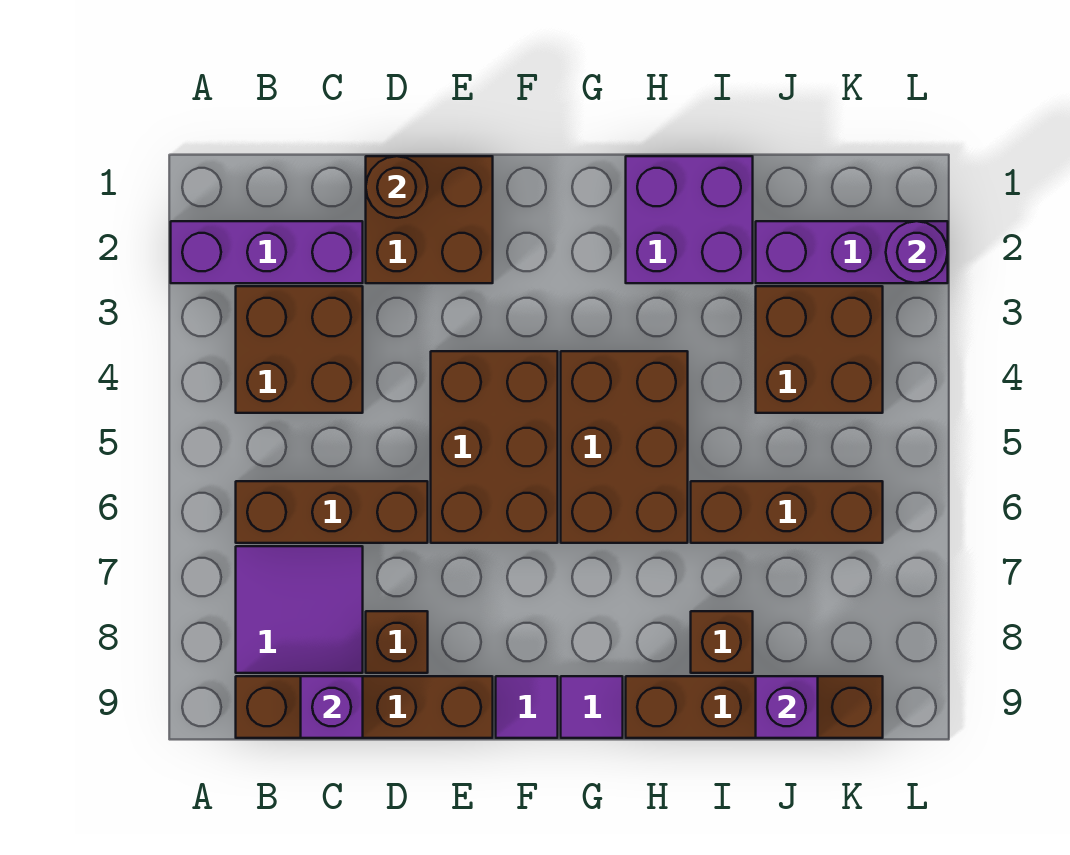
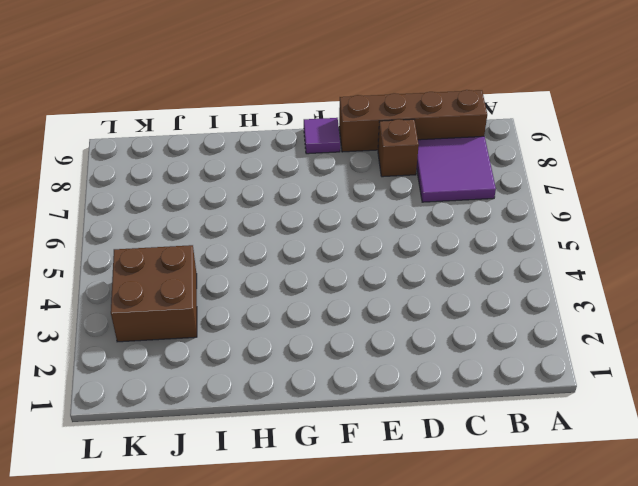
none -> purple 1x3 brick [171,221,363,283]
none -> brown 2x2 brick [236,286,363,413]
none -> brown 1x3 brick [236,481,428,543]

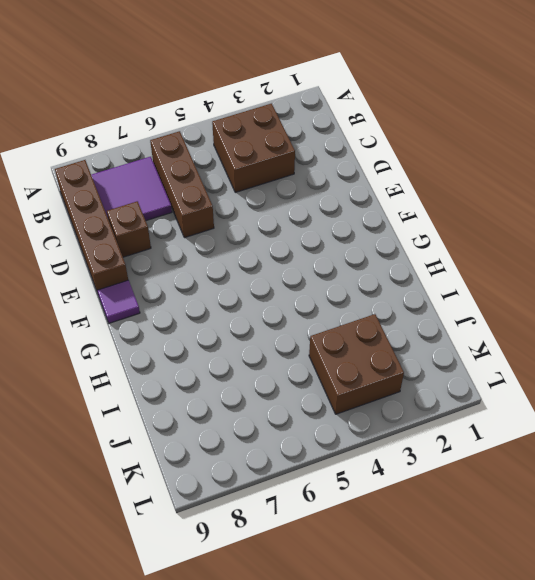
none -> purple 1x3 brick [171,221,363,283]
none -> brown 2x2 brick [366,156,493,283]
none -> brown 2x3 brick [431,351,558,543]

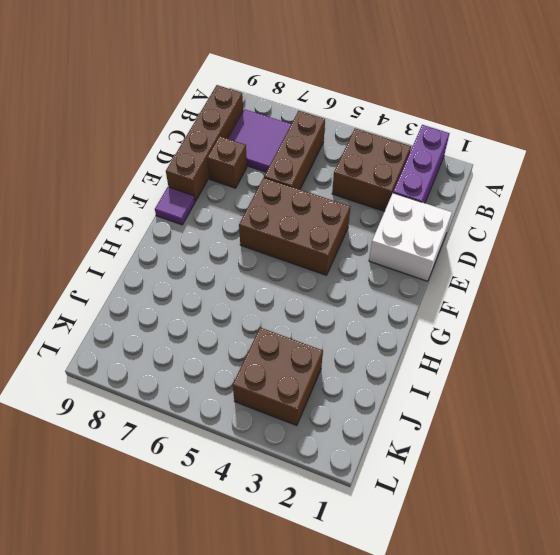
white 2x2 brick [369,193,452,281] -> brown 2x2 brick [366,156,493,283]
none -> brown 2x3 brick [561,351,688,543]
none -> purple 1x1 tile [561,676,623,738]
none -> purple 2x2 brick [626,156,753,283]

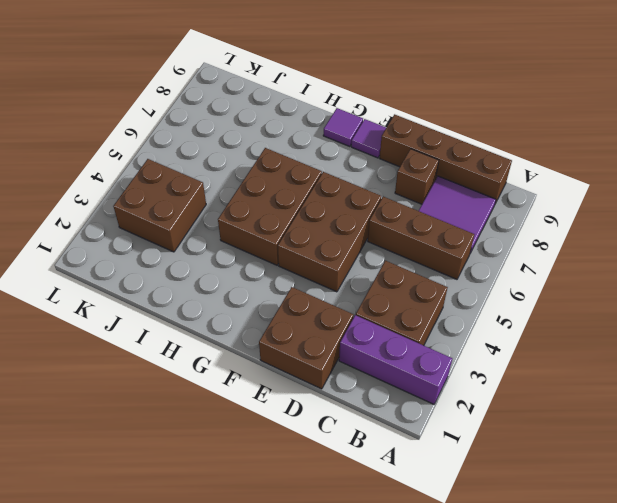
none -> purple 2x2 brick [626,156,753,283]
none -> brown 1x4 brick [626,676,883,738]
none -> brown 1x3 brick [691,481,883,543]

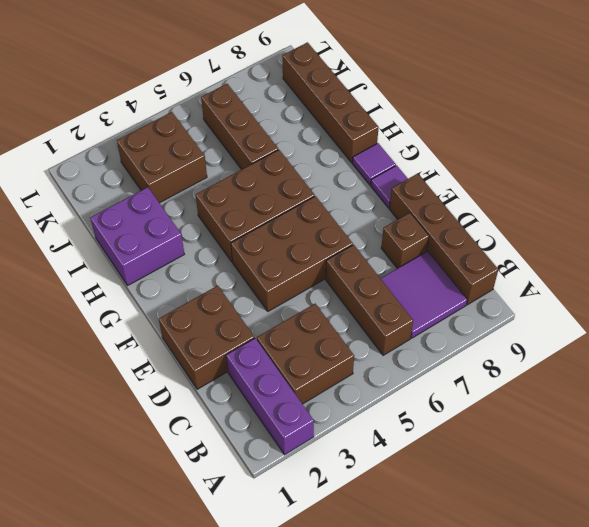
none -> brown 1x1 brick [691,611,753,673]
none -> purple 1x3 brick [756,221,948,283]
none -> purple 1x1 brick [301,676,363,738]

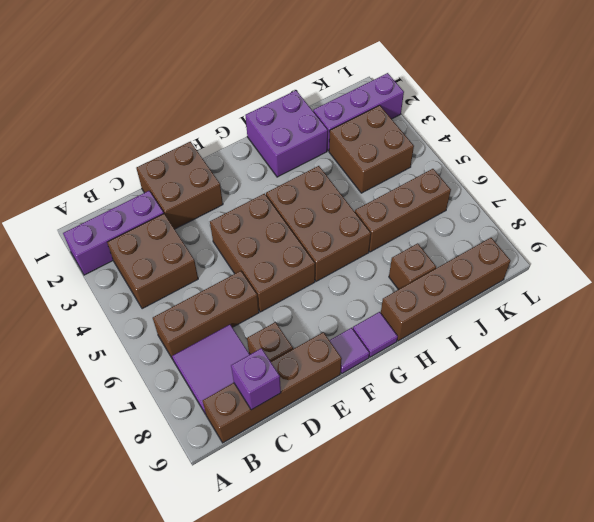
none -> brown 1x1 round brick [366,156,428,218]
none -> purple 1x1 brick [756,676,818,738]
none -> purple 1x1 round brick [886,221,948,283]

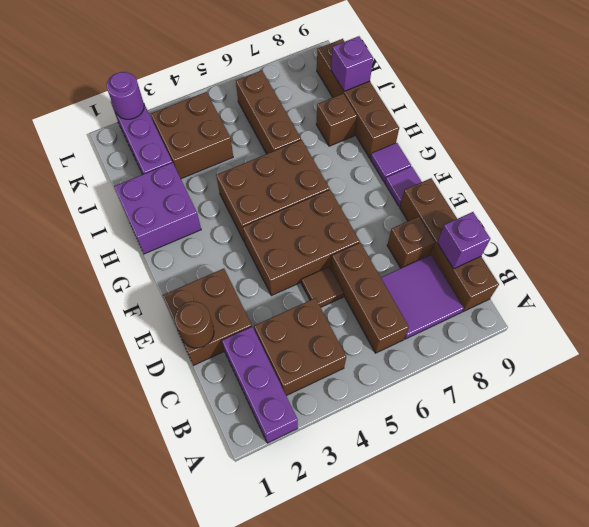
brown 1x1 tile [301,267,344,307] -> none

